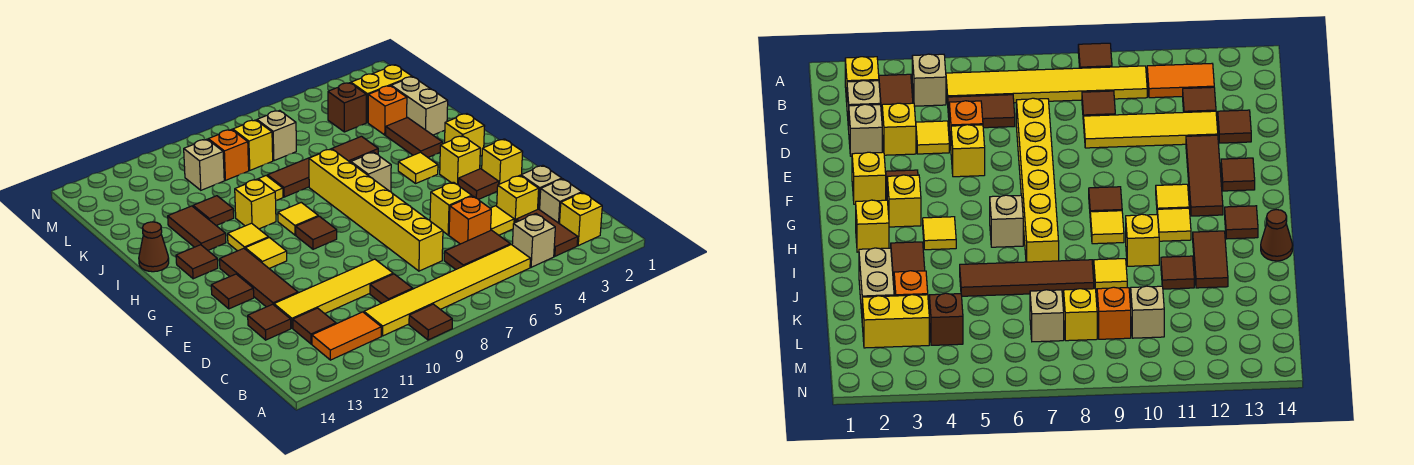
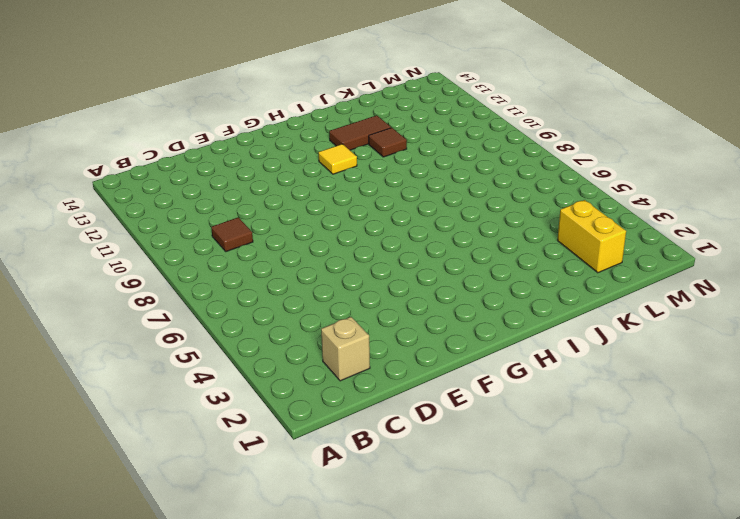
none -> brown 1x1 tile [409,304,452,340]
none -> yellow 1x1 brick [560,193,602,246]
none -> brown 1x2 tile [516,209,578,256]
none -> tan 1x1 brick [512,214,555,267]

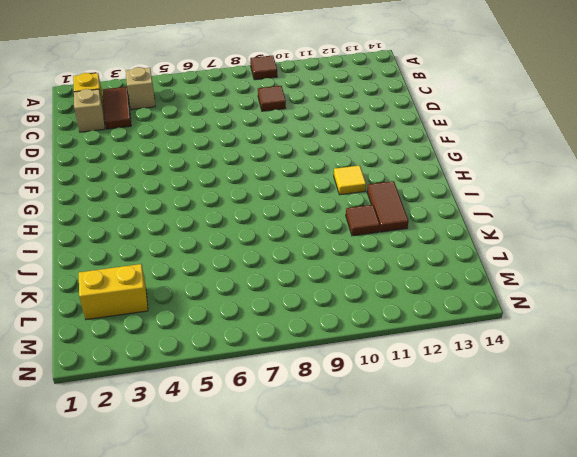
none -> yellow 1x6 tile [364,245,530,336]
none -> orange 1x2 tile [312,312,381,360]
none -> brown 1x2 tile [444,230,510,269]
none -> brown 1x1 tile [293,308,336,344]

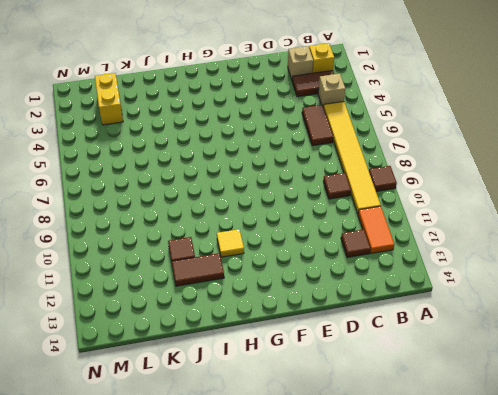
none -> tan 1x1 brick [521,165,562,210]
none -> yellow 1x1 brick [497,175,539,223]
none -> yellow 1x1 tile [490,206,514,235]
none -> orange 1x1 brick [449,196,491,244]

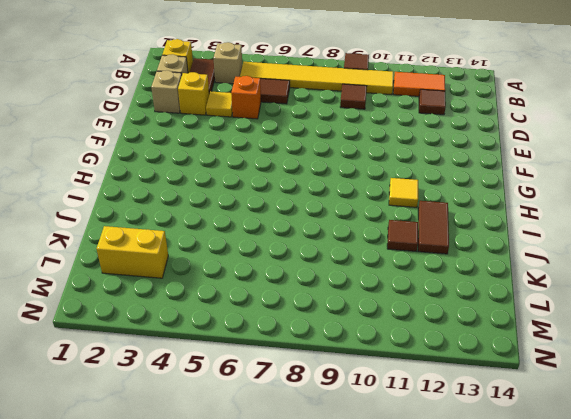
none -> yellow 1x6 brick [309,149,443,271]
none -> yellow 1x4 tile [274,259,393,328]
none -> brown 1x1 tile [248,304,291,340]
none -> yellow 1x1 brick [430,182,472,235]

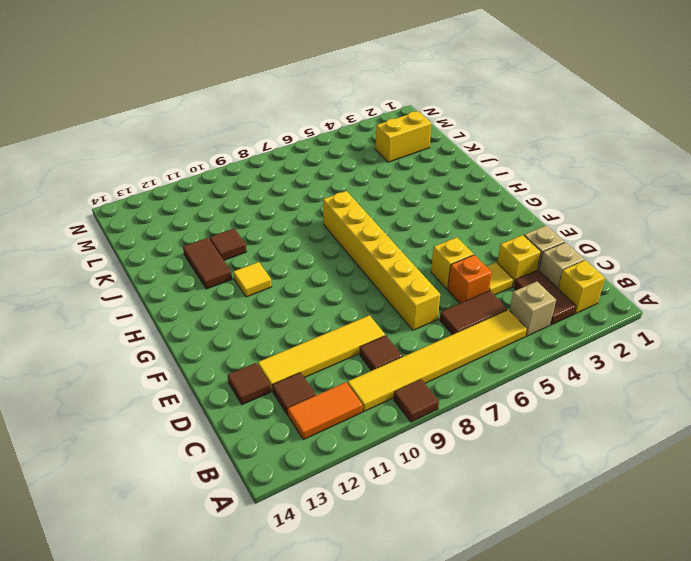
none -> brown 1x3 tile [220,248,298,307]
none -> yellow 1x1 brick [482,139,523,184]
none -> brown 1x1 tile [458,169,499,200]
none -> brown 1x1 tile [211,274,254,309]

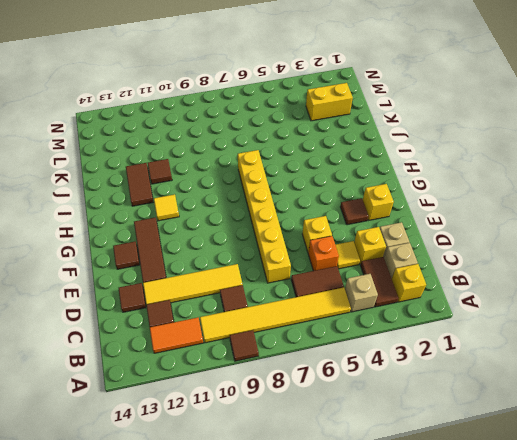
none -> yellow 1x1 brick [440,136,480,185]
none -> brown 1x1 tile [296,216,337,249]
none -> yellow 1x1 tile [245,238,287,268]
none -> yellow 1x1 brick [445,114,485,156]

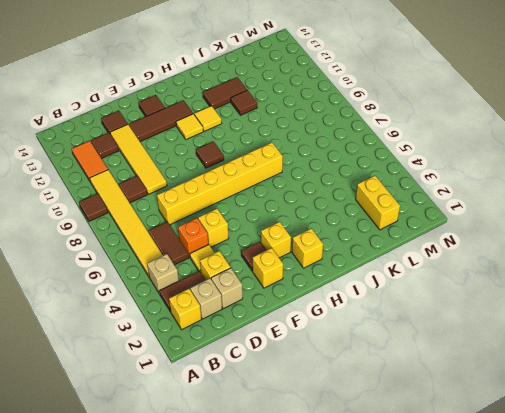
none -> yellow 1x1 tile [398,152,438,183]
none -> tan 1x1 brick [351,152,391,192]
none -> yellow 1x1 tile [278,203,318,235]
none -> brown 1x1 tile [176,245,218,279]

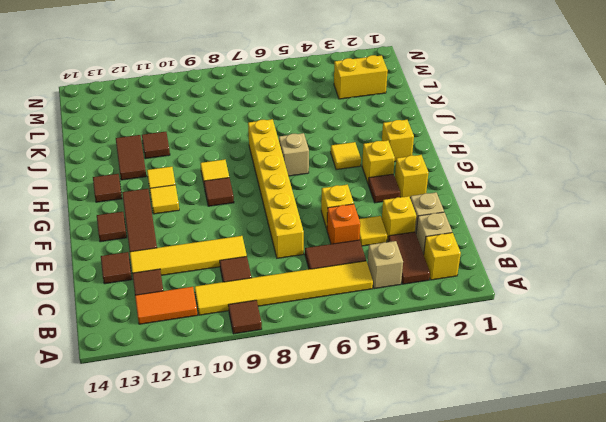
none -> brown 1x2 tile [386,118,443,157]
none -> yellow 1x1 brick [235,179,276,229]
none -> brown 1x1 cone [139,222,169,272]
none -> tan 1x2 brick [391,77,448,135]

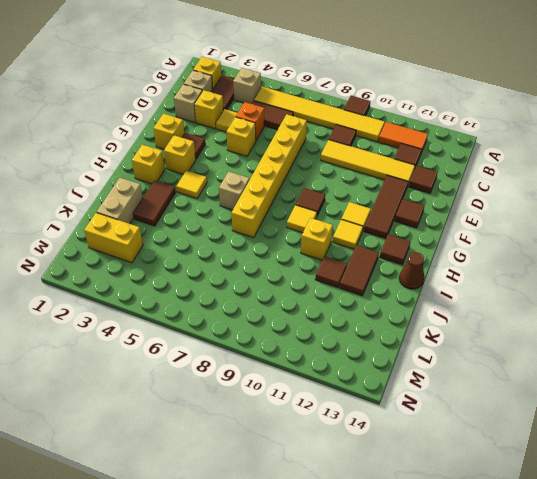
none -> brown 1x4 tile [267,136,378,197]
none -> yellow 1x1 tile [244,176,283,200]
none -> orange 1x1 brick [368,86,407,135]
none -> brown 1x1 brick [328,83,366,132]

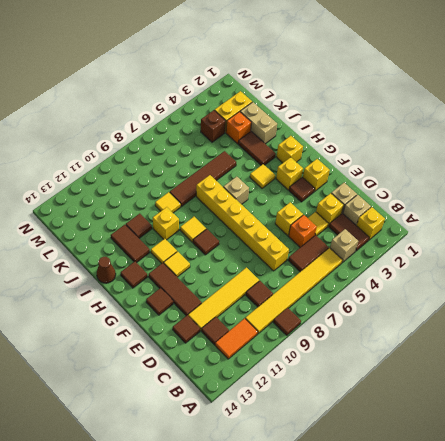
none -> tan 1x1 brick [257,110,296,161]
none -> yellow 1x1 brick [233,120,273,170]
none -> orange 1x1 brick [208,130,249,180]
none -> tan 1x1 brick [184,139,224,190]

